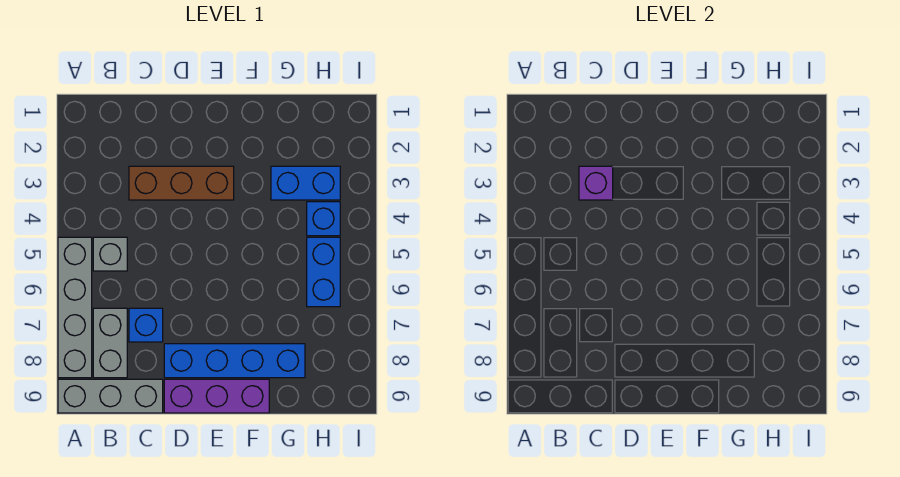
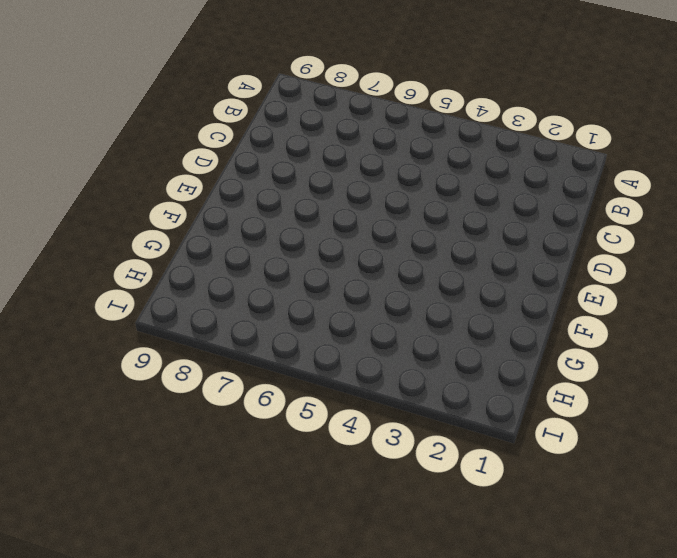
none -> grey 1x4 brick [58,237,92,378]
none -> grey 1x3 brick [58,379,163,413]
none -> grey 1x1 brick [93,237,127,271]

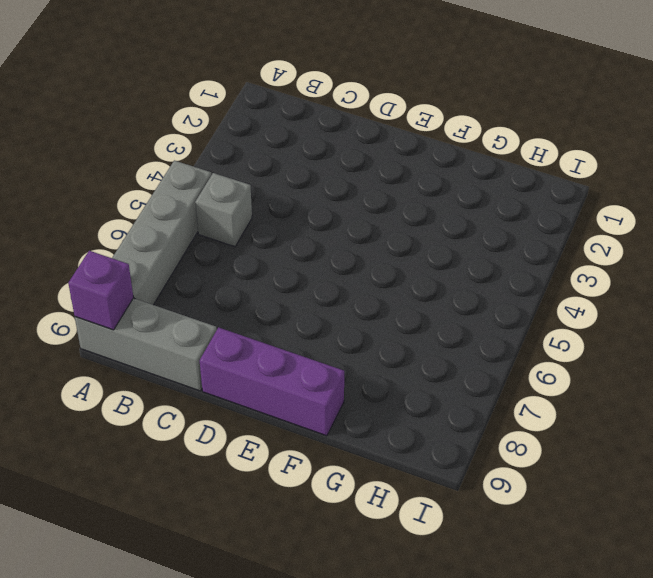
purple 1x1 brick [68,251,133,330] -> purple 1x1 brick moved to [579,166,613,200]
none -> grey 1x2 brick [93,308,127,378]
none -> brown 1x3 brick [129,166,234,200]
none -> blue 1x1 brick [129,308,163,342]

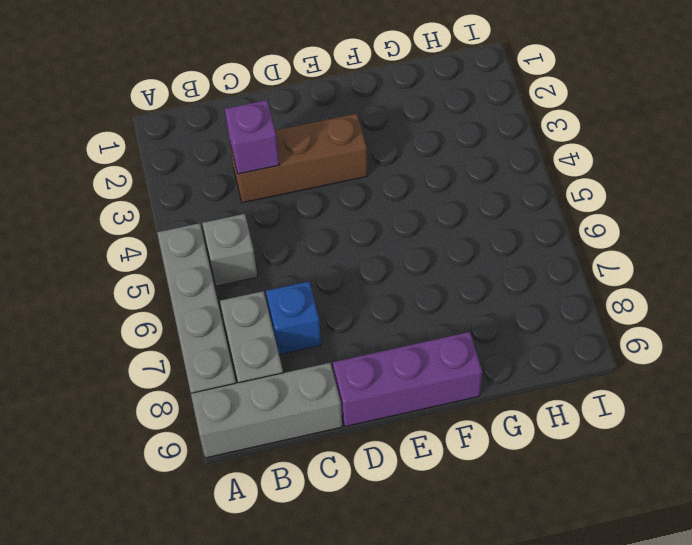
none -> blue 1x4 brick [164,344,305,378]
none -> blue 1x2 brick [271,166,340,200]
none -> blue 1x1 brick [307,202,340,236]

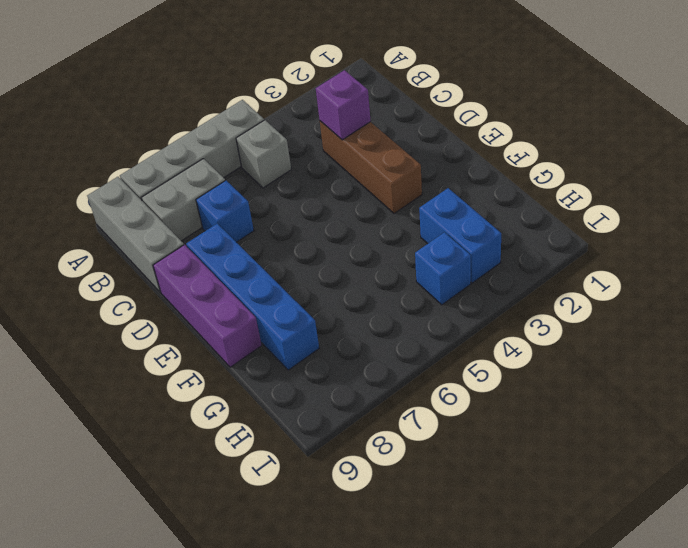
none -> blue 1x2 brick [307,237,340,307]

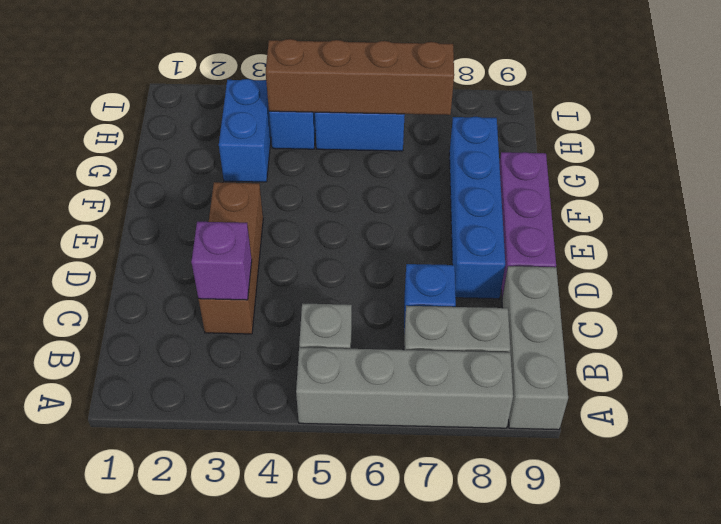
brown 1x4 brick [266,39,454,115] -> none

